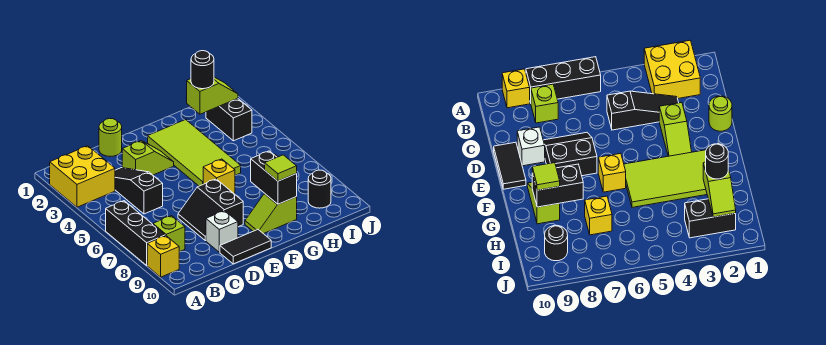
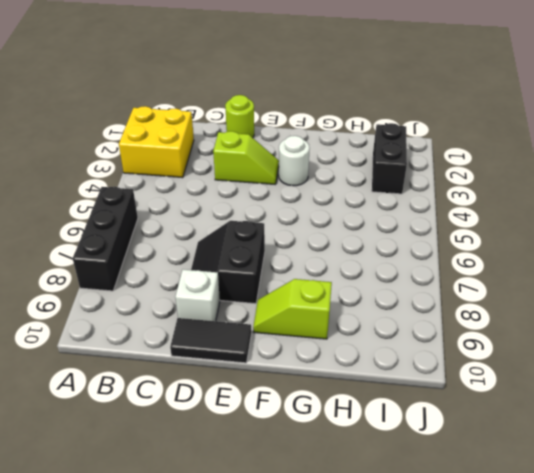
white 1x1 round brick [279,136,310,186] -> lime 2x4 tile [148,120,241,186]
none -> yellow 1x1 brick [147,236,179,277]
none -> lime 1x1 brick [153,216,185,252]
none -> black 1x3 slope [115,168,163,214]

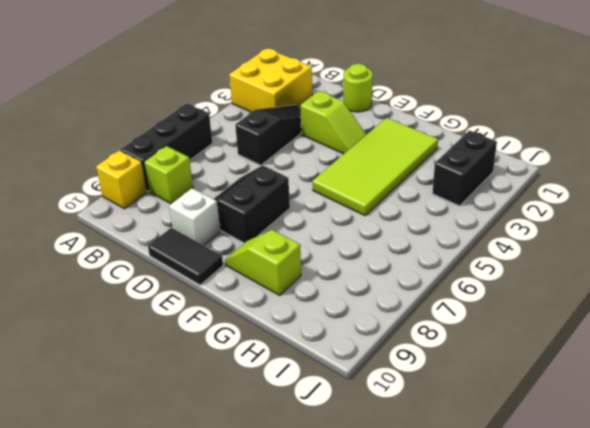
none -> yellow 1x1 brick [203,159,235,193]
none -> yellow 1x1 brick [585,196,612,235]
none -> black 1x1 round brick [308,170,331,208]

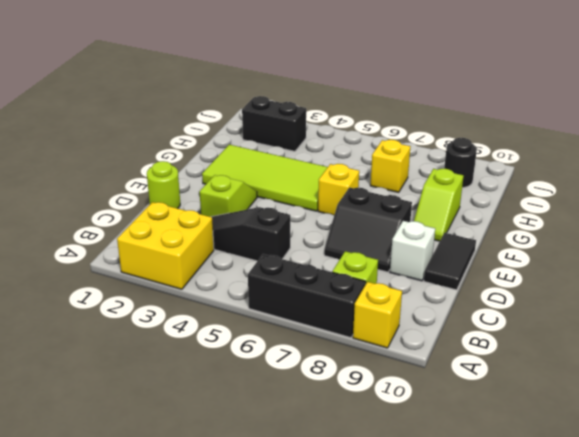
none -> black 1x2 brick [251,151,297,204]
none -> lime 1x2 slope [187,77,238,114]
none -> lime 1x1 tile [265,155,297,181]

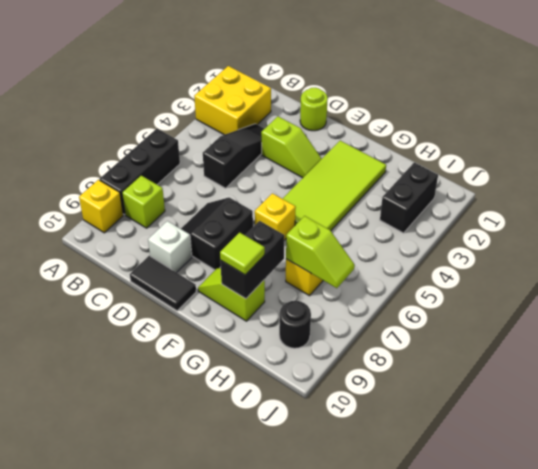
lime 1x2 slope [286,216,355,288] -> lime 1x2 slope moved to [187,77,238,114]
none -> black 1x1 round brick [191,51,214,89]

